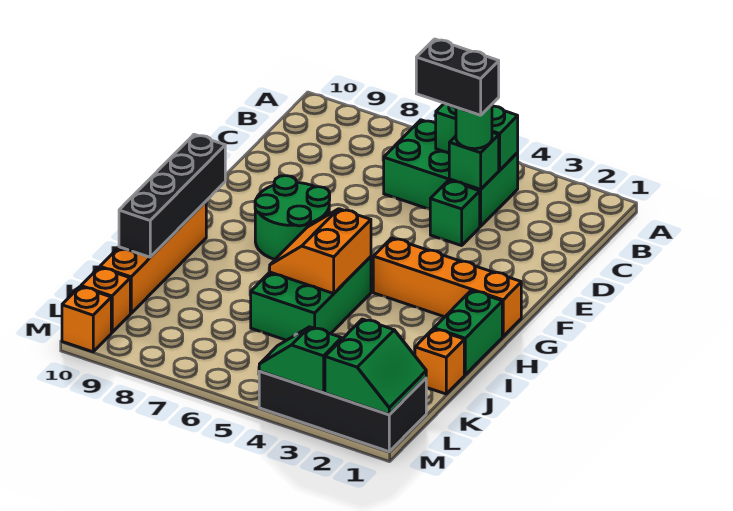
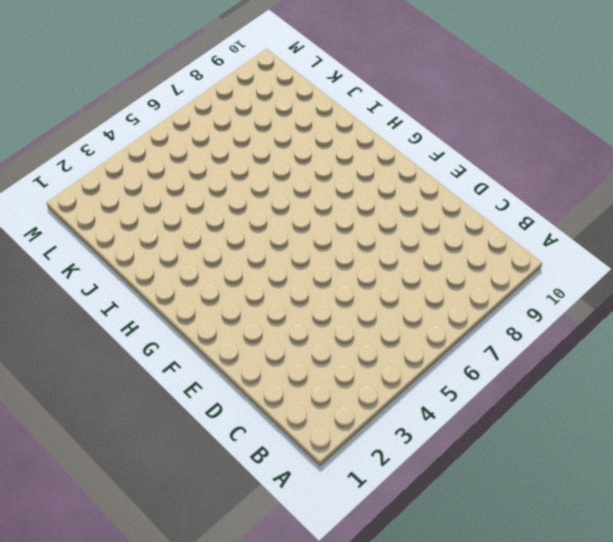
none -> green 2x3 brick [384,120,518,226]
none -> green 1x1 brick [430,180,480,246]
none -> green 2x2 round brick [255,176,330,259]

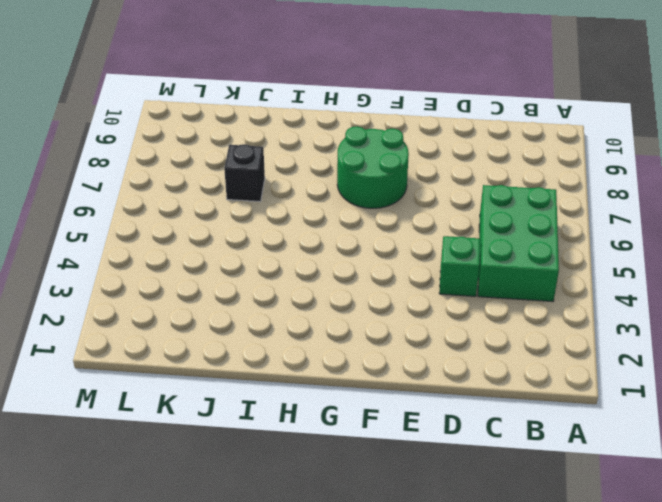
black 1x1 brick [224,144,265,202] -> none
none -> orange 1x4 brick [373,238,521,336]
none -> green 1x2 brick [434,290,502,375]
none -> green 2x3 brick [251,257,371,340]

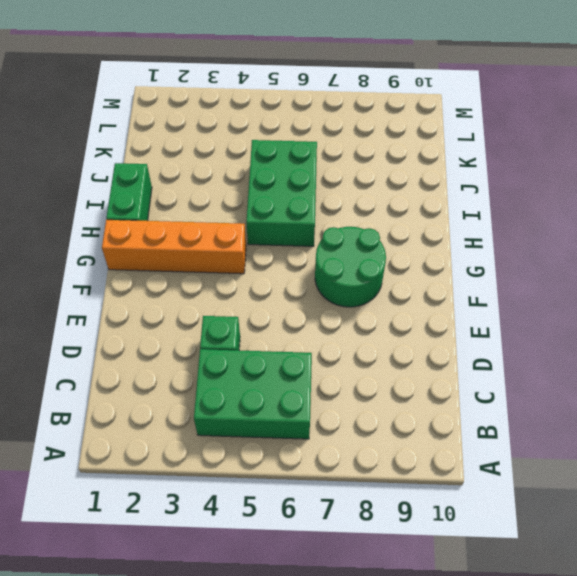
none -> orange 1x4 brick [100,202,206,313]
none -> orange 1x1 brick [415,329,464,394]
none -> black 2x4 brick [259,334,426,452]

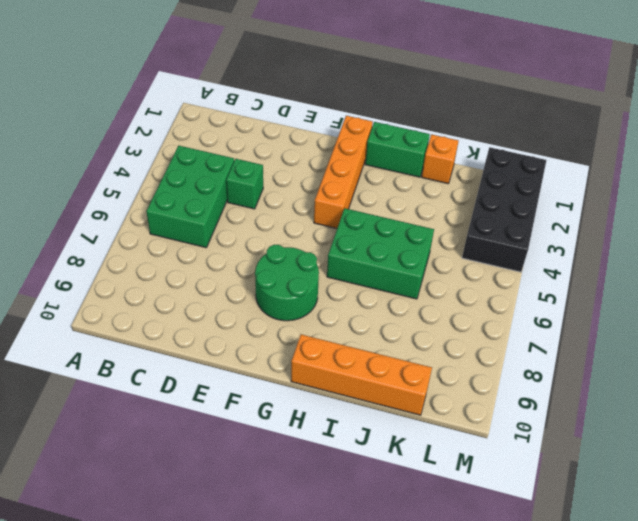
none -> orange 1x1 brick [81,267,130,333]
none -> orange 1x1 brick [62,287,111,352]
none -> green 1x2 brick [436,103,518,170]

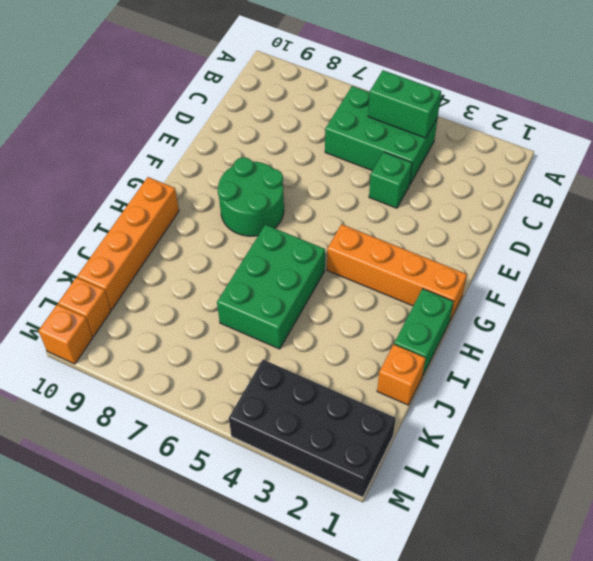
none -> green 1x1 brick [449,132,499,189]
none -> black 1x4 brick [119,134,225,257]
none -> orange 2x2 slope [270,209,371,293]

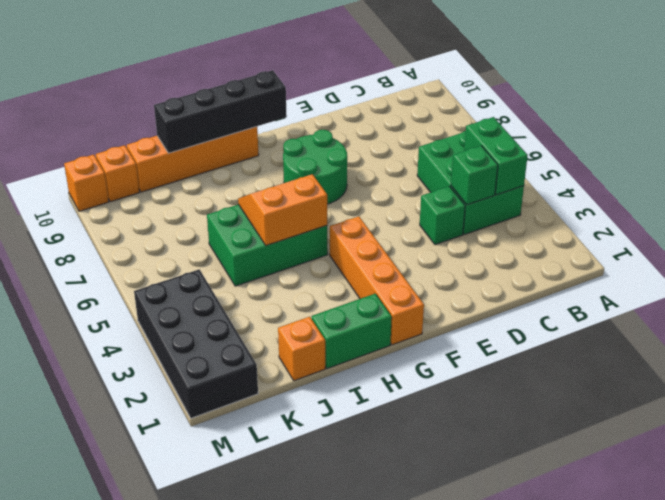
none -> green 2x2 slope [325,319,426,415]
none -> green 1x2 slope [259,327,342,392]
none -> green 1x1 round brick [456,105,492,149]

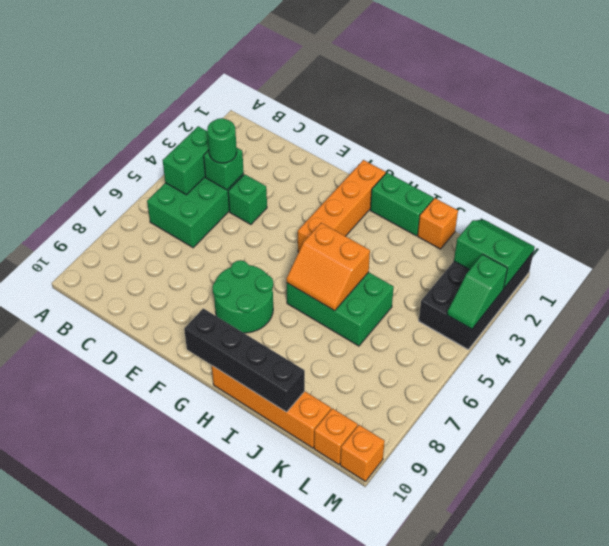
none -> black 1x2 brick [416,39,499,115]

